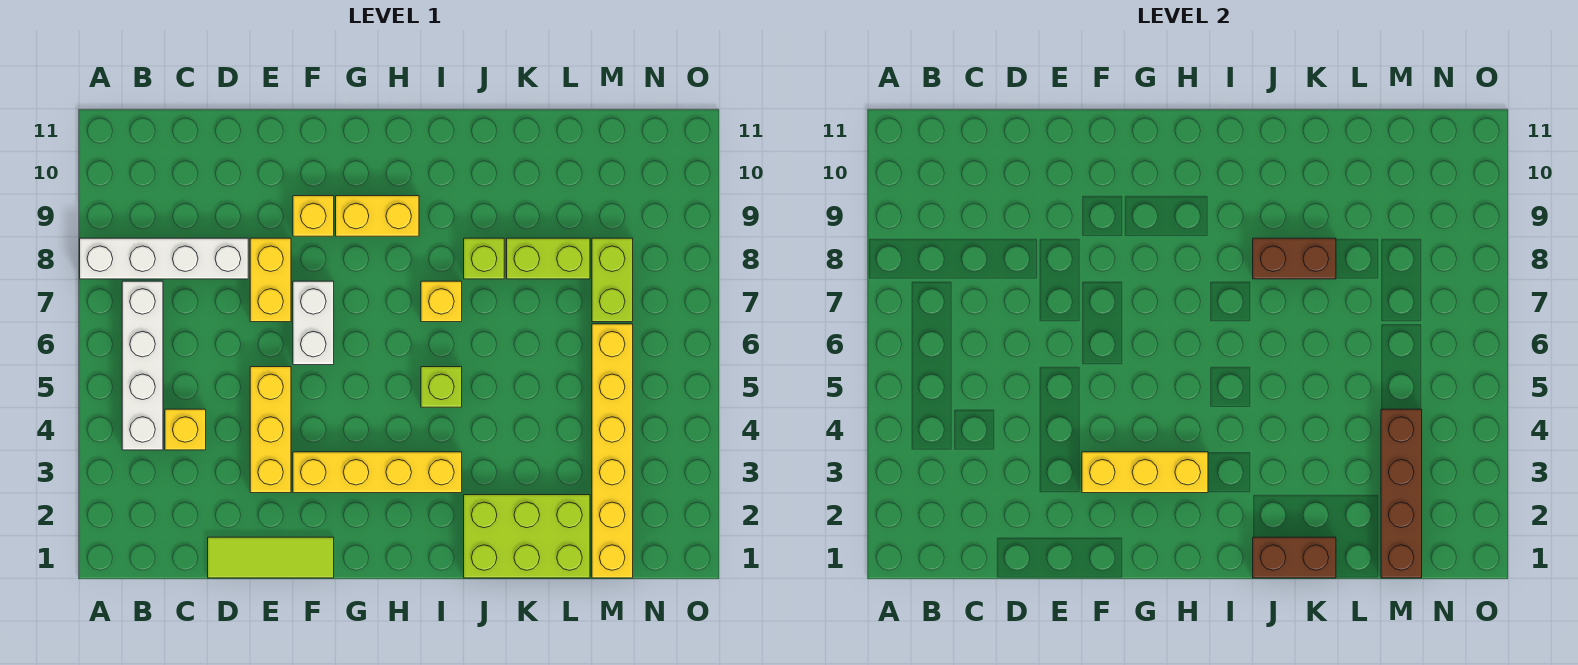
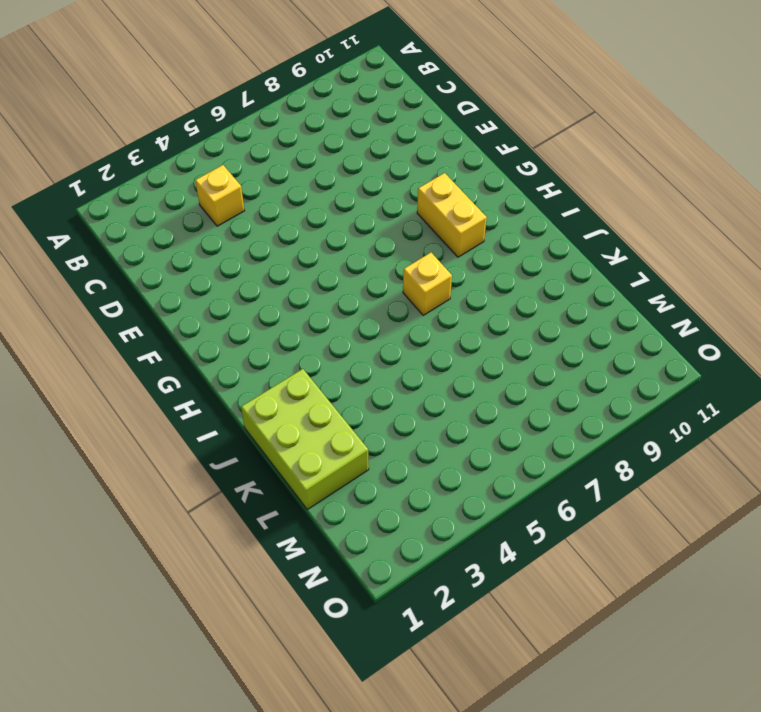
none -> white 1x4 brick [80,238,248,279]
none -> white 1x4 brick [122,281,163,450]
none -> lime 1x3 tile [208,537,334,578]

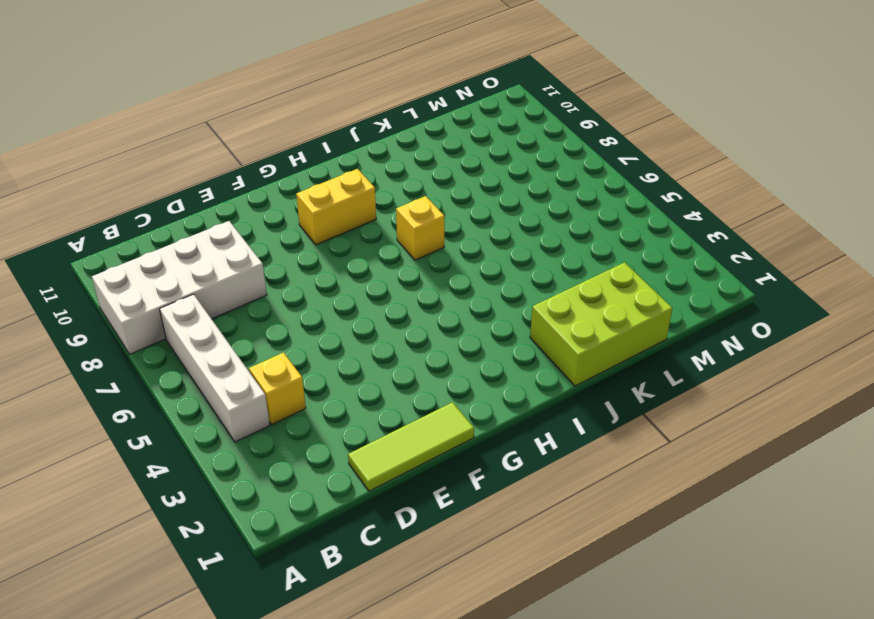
white 2x4 brick [92,221,267,354] -> white 1x4 brick [80,238,248,279]
none -> yellow 1x3 brick [250,367,291,493]
none -> yellow 1x2 brick [250,238,291,322]
none -> yellow 1x4 brick [293,452,462,493]

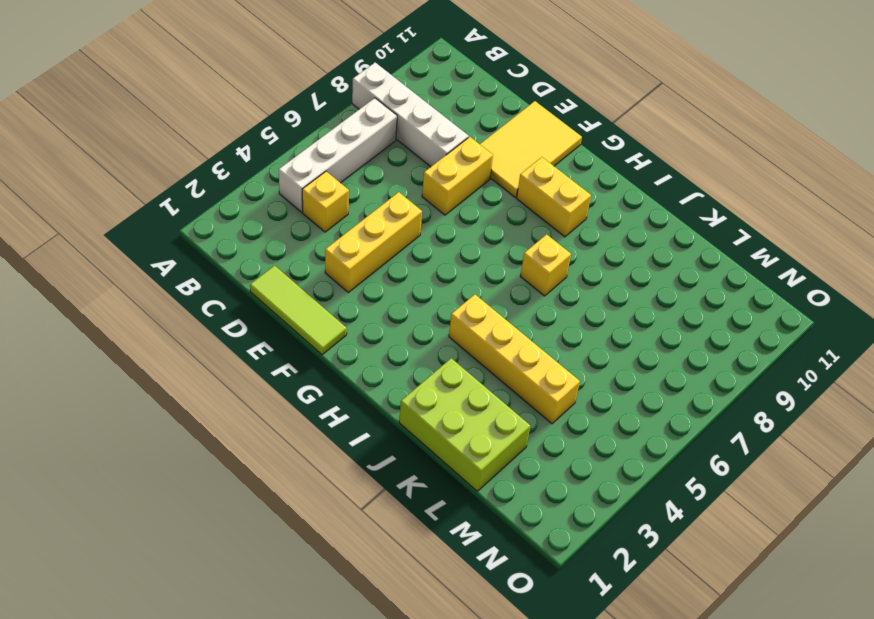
yellow 2x3 tile [480,101,582,197] -> yellow 1x1 brick [293,196,334,236]
yellow 1x4 brick [449,294,580,424] -> yellow 1x4 brick moved to [293,452,462,493]
none -> white 1x2 brick [293,281,334,365]
none -> lime 1x1 brick [421,367,462,407]
none -> lime 1x1 brick [464,238,504,279]

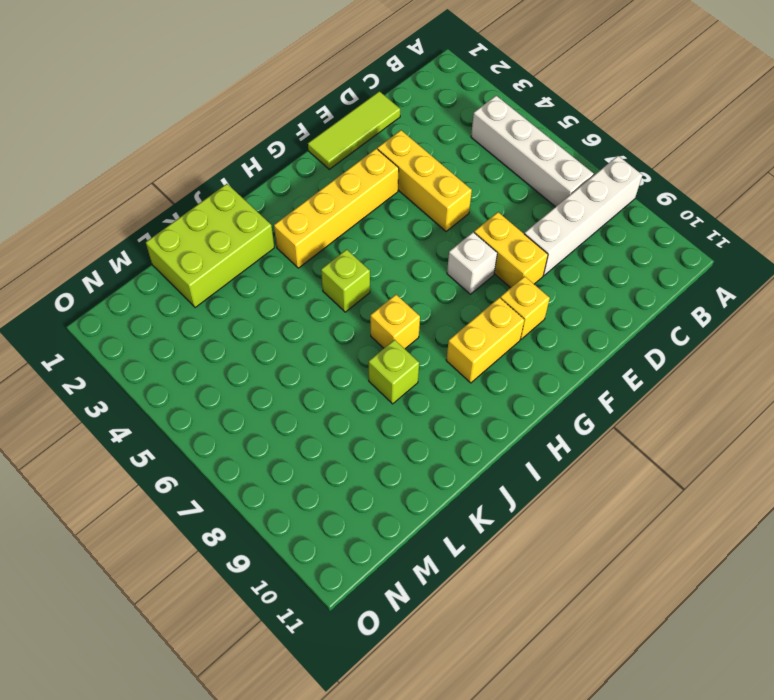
white 1x1 brick [447,232,497,294] -> white 1x2 brick [293,281,334,365]
none -> yellow 1x1 brick [165,409,206,450]
none -> lime 1x2 brick [507,238,590,279]
none -> yellow 1x6 brick [592,324,633,578]

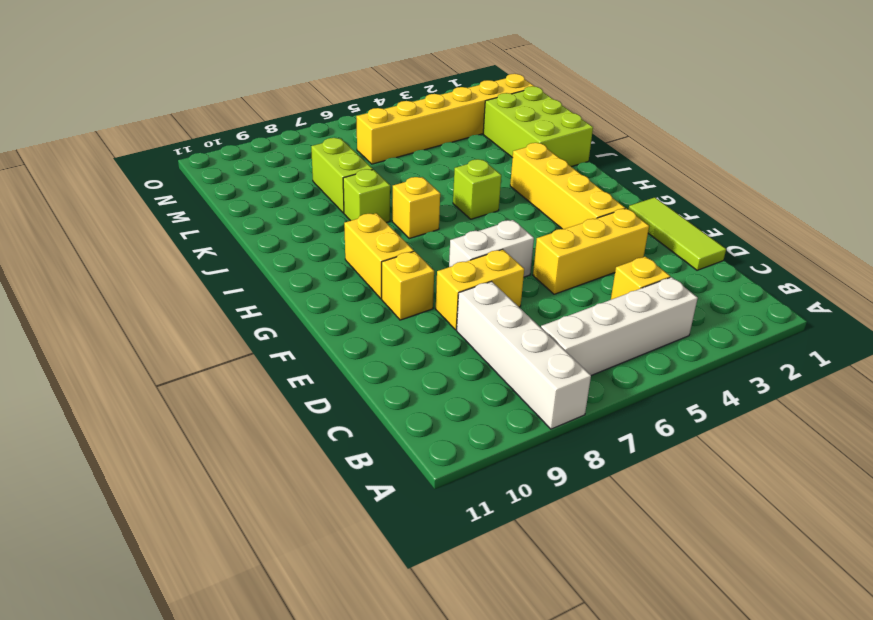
none -> lime 1x2 brick [592,238,633,322]
none -> yellow 1x3 brick [1082,452,1208,493]
none -> brown 1x2 brick [1253,537,1336,578]

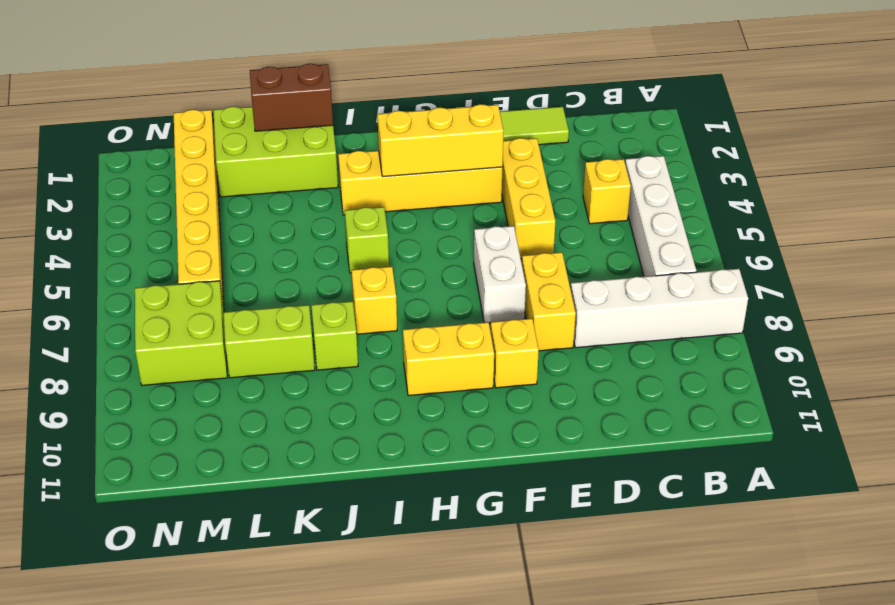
lime 2x2 brick [135,281,227,385] -> lime 1x2 brick [592,238,633,322]
none -> brown 1x2 brick [1253,238,1336,279]
none -> brown 1x4 brick [1381,409,1422,578]

